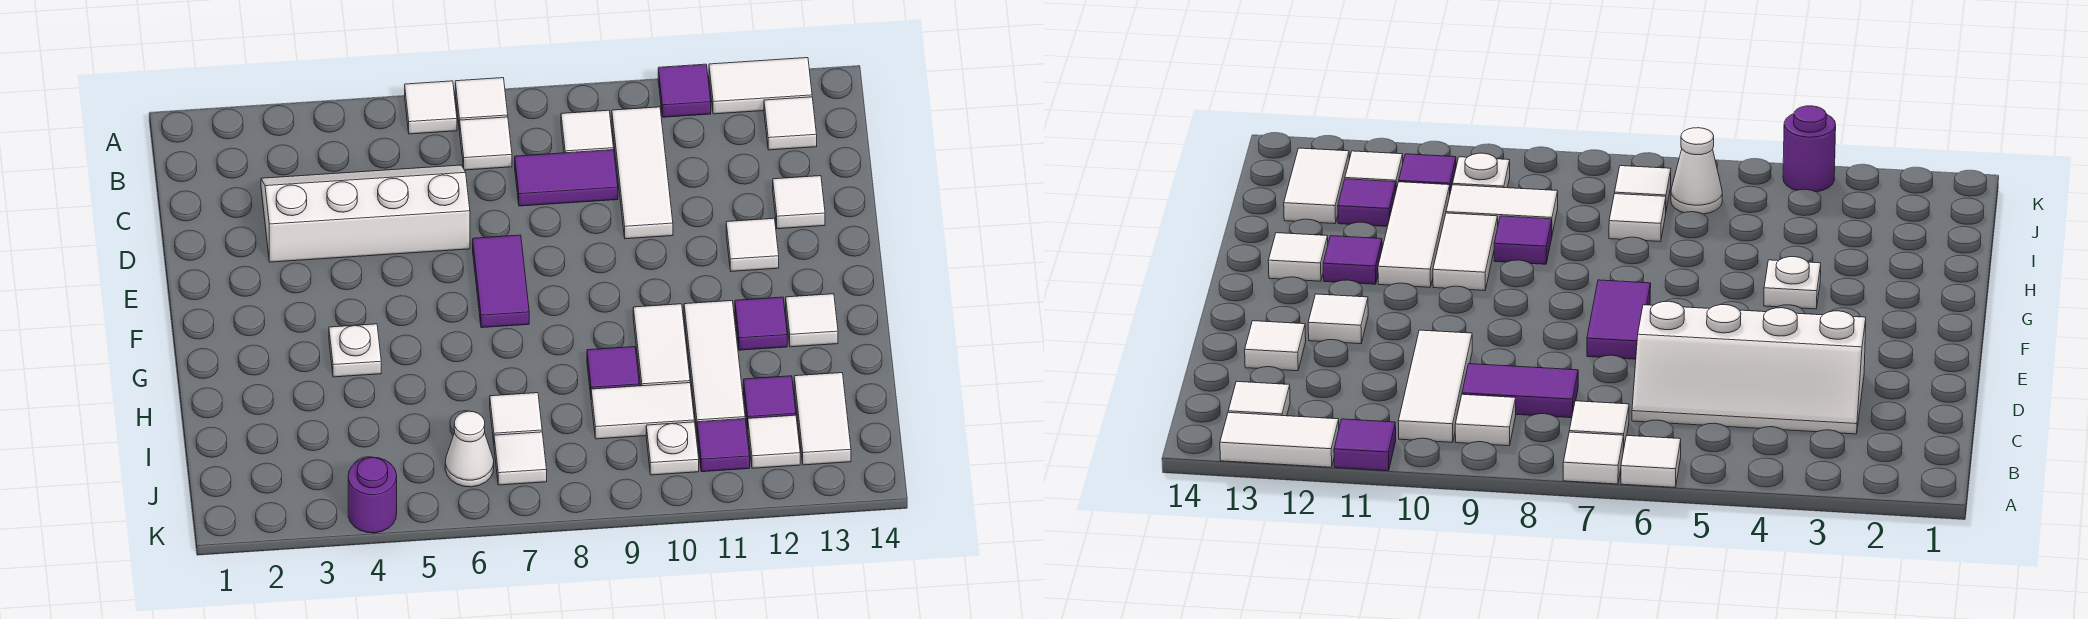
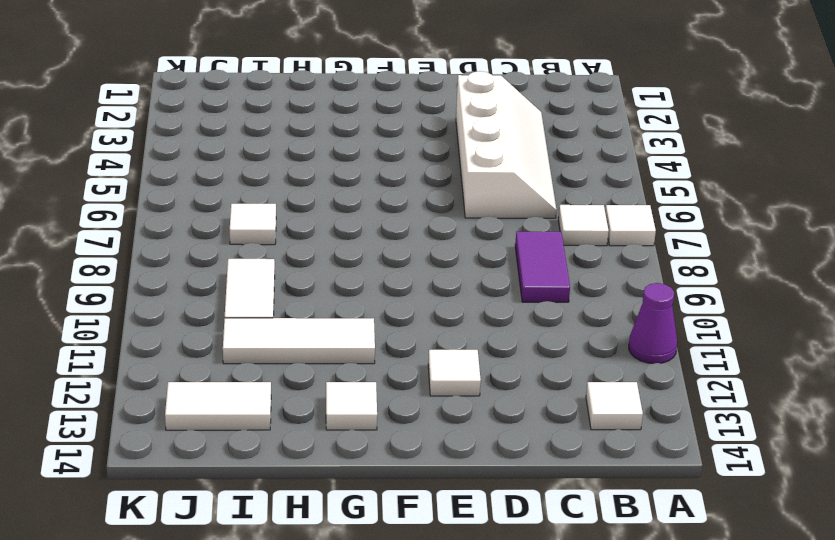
purple 1x1 cone [629,283,677,364] -> purple 1x1 tile [658,64,711,117]
none -> white 1x1 tile [405,81,457,134]
none -> white 1x2 tile [709,58,812,114]
none -> white 1x1 tile [561,110,614,153]

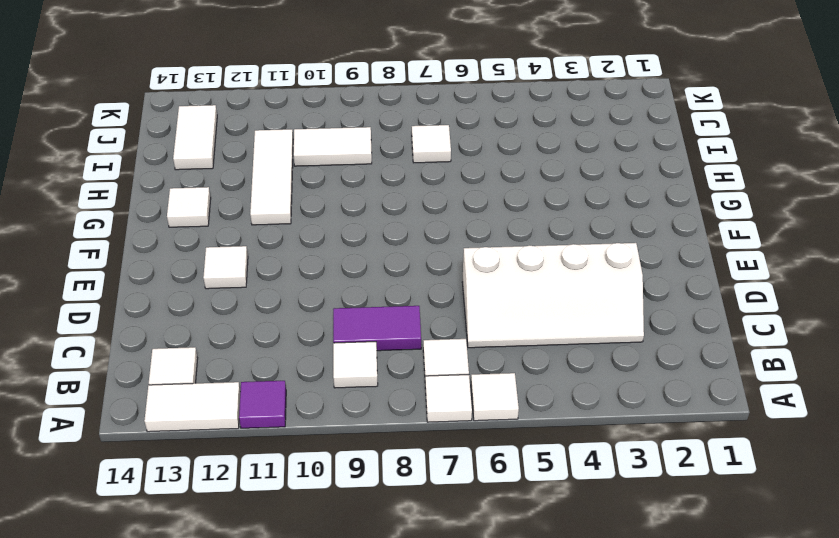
none -> white 1x3 tile [612,107,673,239]
none -> white 1x1 tile [773,176,825,229]
none -> purple 1x2 tile [473,235,529,328]

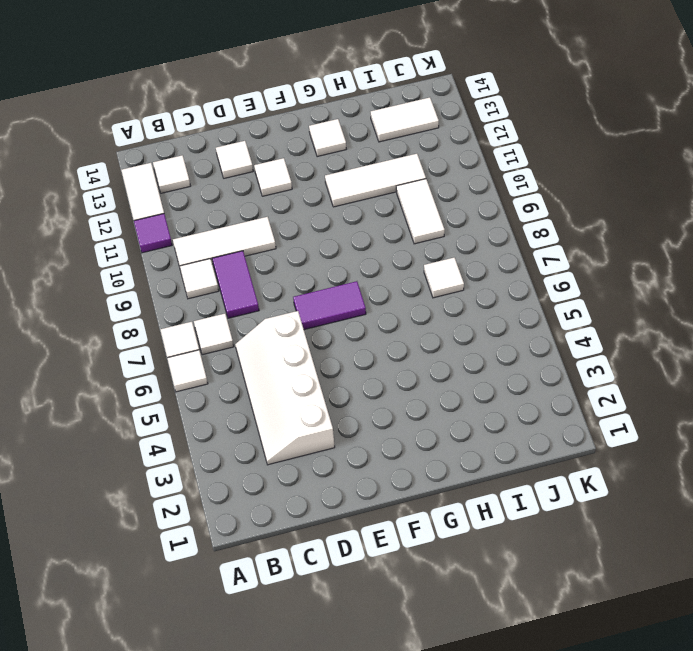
none -> white 1x1 plate [329,324,381,377]
none -> white 1x2 tile [633,304,690,386]
none -> purple 1x1 tile [735,297,787,350]

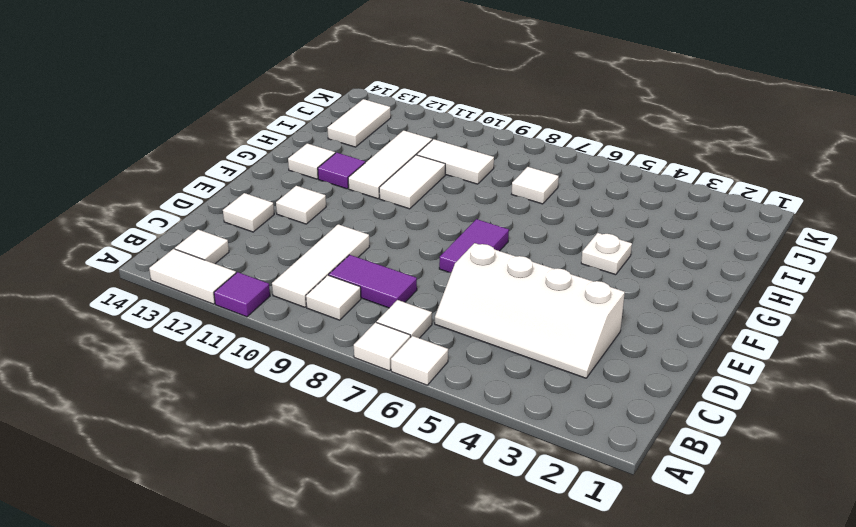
none -> purple 1x1 tile [587,347,639,394]
none -> purple 1x1 tile [744,376,796,427]
none -> white 1x1 cone [445,411,494,487]

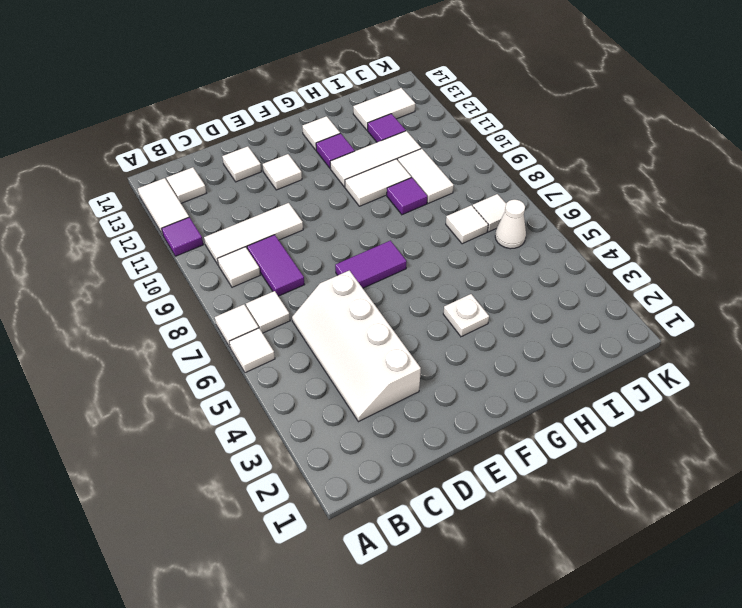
none -> white 1x1 plate [646,422,699,475]
none -> purple 1x1 tile [697,419,750,472]
none -> white 1x1 tile [748,415,800,468]

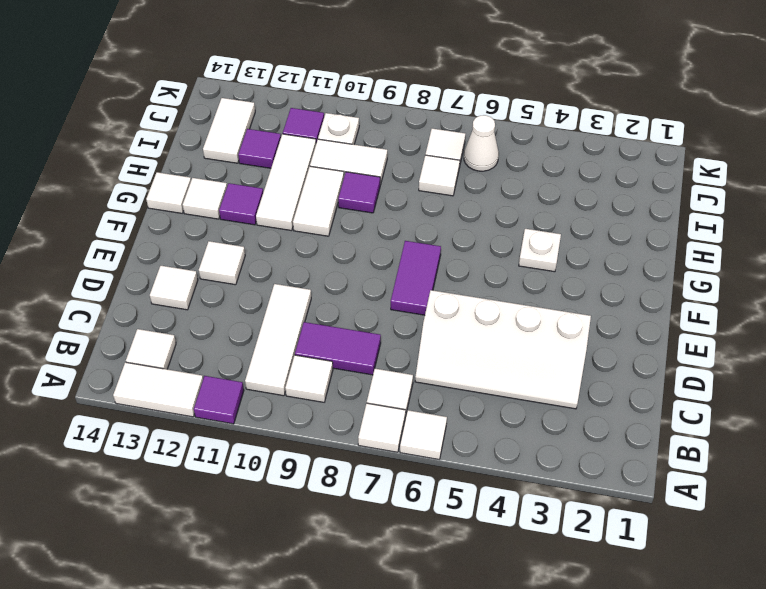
white 1x1 tile [146,172,191,213] -> white 1x1 tile moved to [748,415,800,468]
none -> purple 1x1 round brick [348,457,397,533]

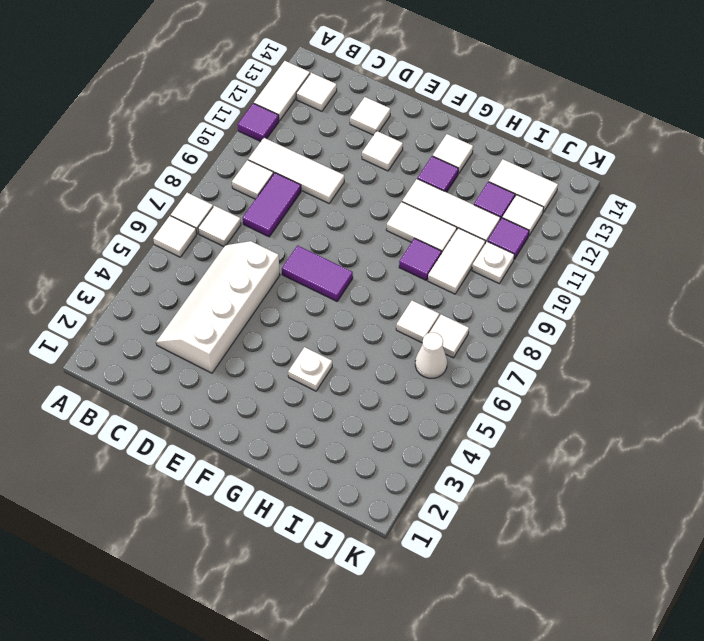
none -> purple 1x1 round brick [348,457,397,533]

